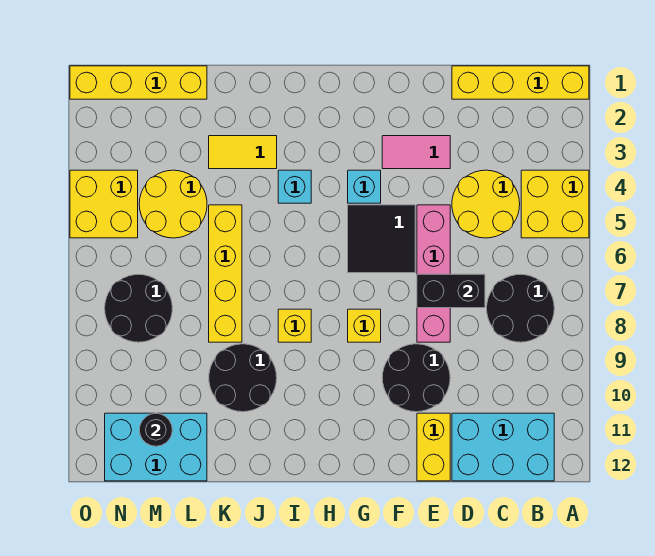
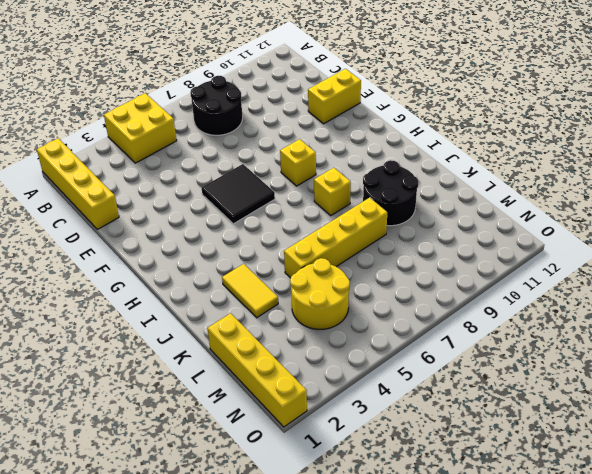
none -> cyan 2x3 brick [452,413,554,481]
none -> yellow 2x2 round brick [452,170,520,238]
none -> pink 1x2 tile [382,136,450,169]

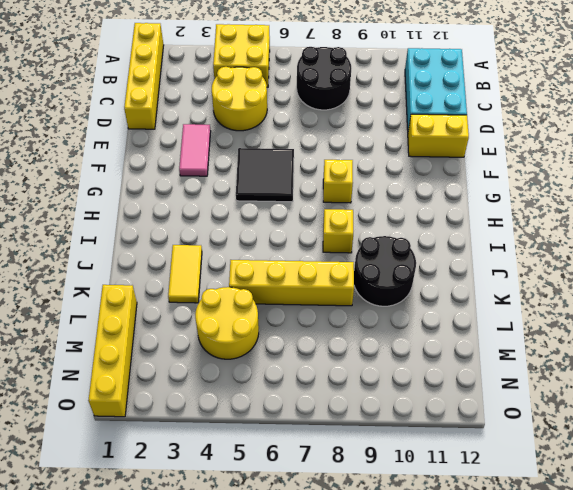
none -> pink 1x4 brick [417,205,450,342]
none -> black 2x2 round brick [382,344,450,412]
none -> cyan 1x1 brick [348,170,381,203]

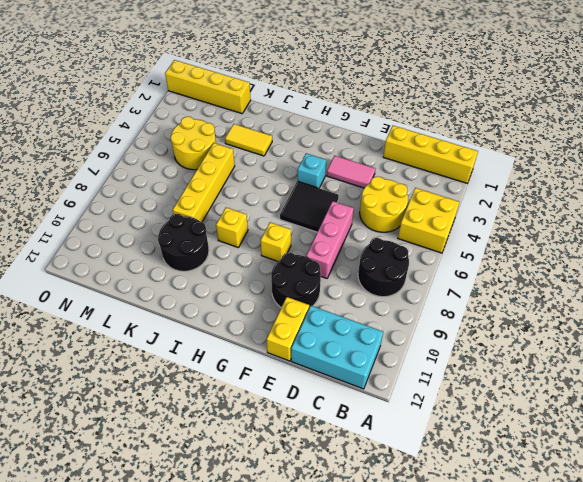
pink 1x3 brick [306,201,354,278] -> pink 1x4 brick [417,205,450,342]
none -> cyan 1x1 brick [278,170,311,203]
none -> cyan 2x3 brick [105,413,207,481]
none -> black 2x2 round brick [105,274,172,342]

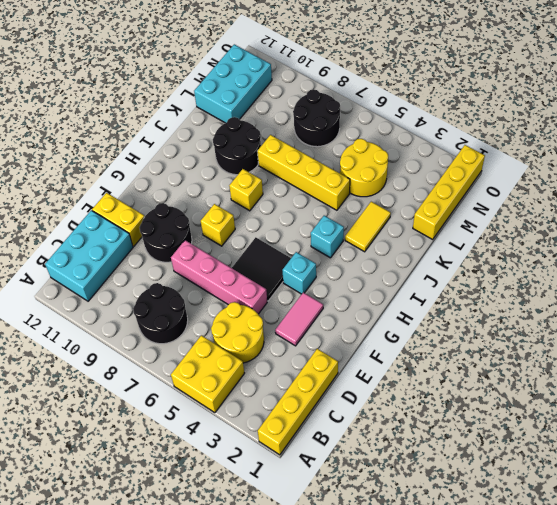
none -> yellow 2x2 brick [70,170,138,238]
none -> black 1x2 brick [417,274,485,308]
none -> black 1x1 round brick [139,413,172,446]

